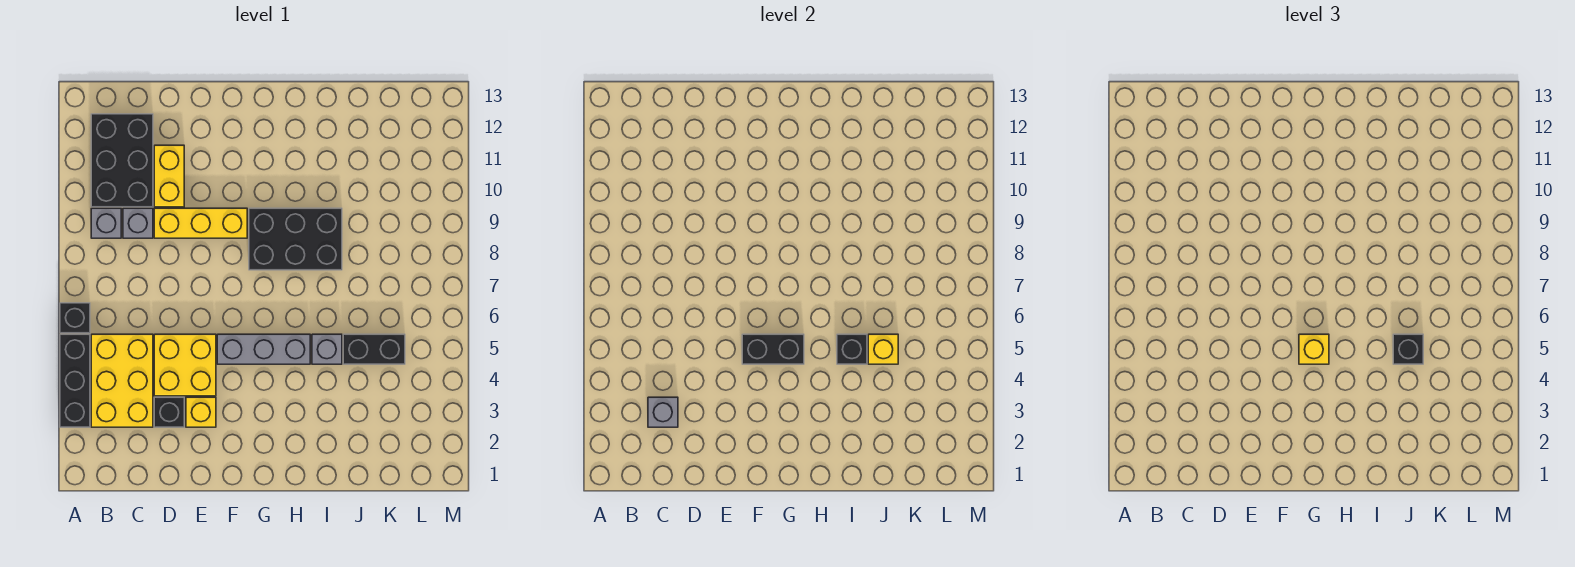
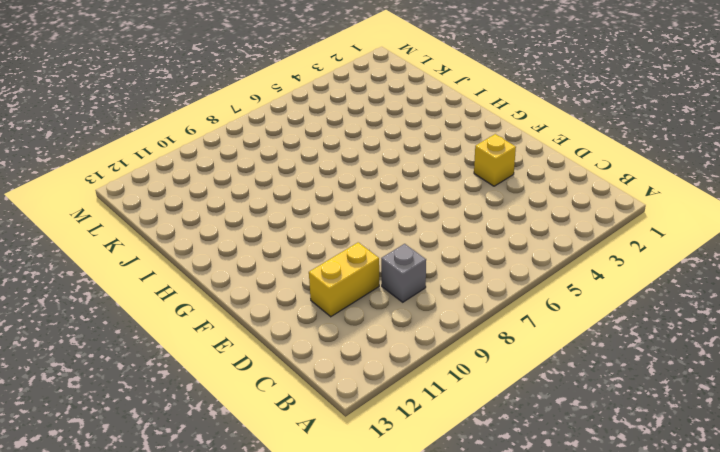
none -> black 1x3 brick [60,334,90,427]
none -> black 1x1 brick [60,303,90,333]
none -> yellow 2x3 brick [91,334,153,427]

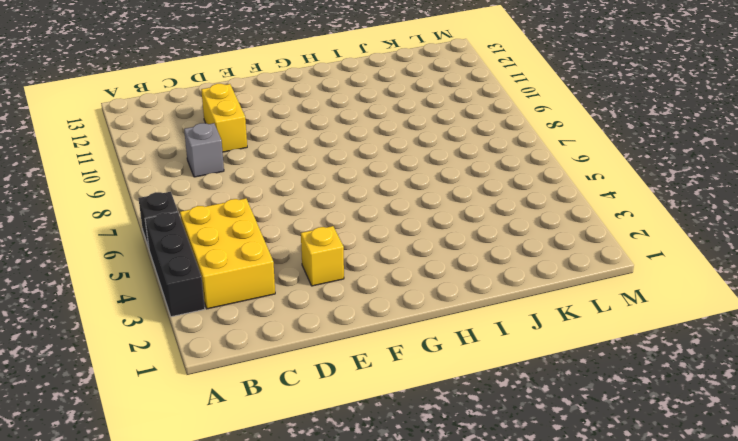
none -> grey 1x1 brick [91,208,121,238]
none -> black 2x3 brick [91,114,153,207]
none -> black 1x1 brick [154,397,184,427]

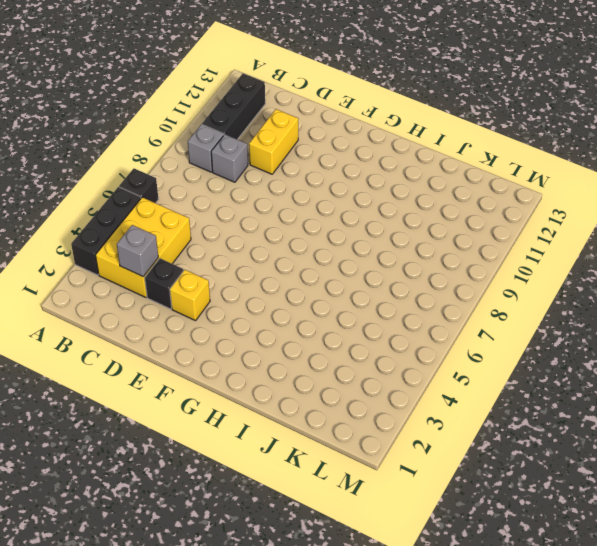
black 1x3 brick [202,73,265,139] -> black 2x3 brick [91,114,153,207]
none -> yellow 2x2 brick [154,334,216,396]
none -> yellow 1x3 brick [154,208,247,238]
none -> grey 1x3 brick [217,334,310,364]

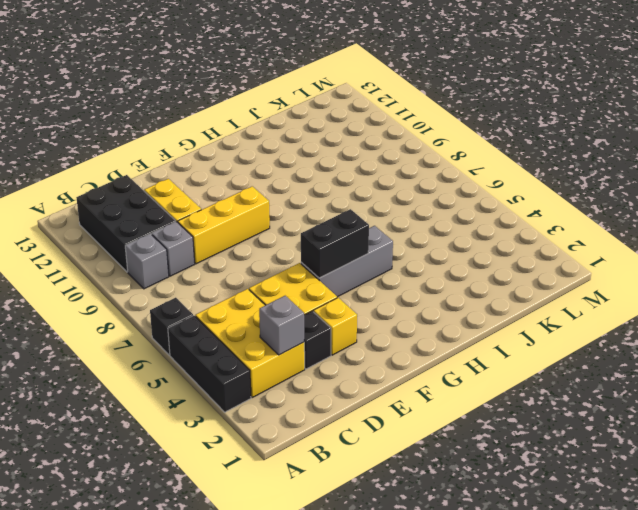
none -> black 2x3 brick [249,208,342,270]
none -> grey 1x1 brick [312,334,342,364]
none -> black 1x2 brick [343,334,405,364]

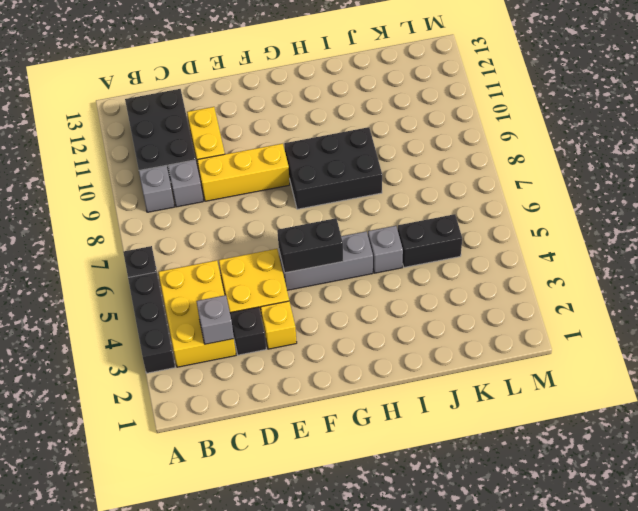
none -> black 1x1 brick [837,334,867,364]
none -> yellow 1x1 brick [868,334,898,364]
none -> yellow 1x1 brick [1299,334,1329,364]

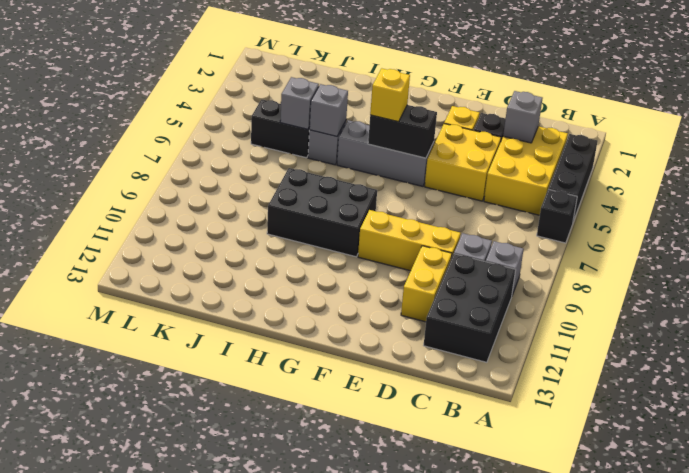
grey 1x1 brick [309,84,348,136] -> black 1x1 brick [837,334,867,364]
grey 1x1 brick [280,77,319,129] -> yellow 1x1 brick [868,334,898,364]
none -> black 1x1 brick [1393,334,1423,364]

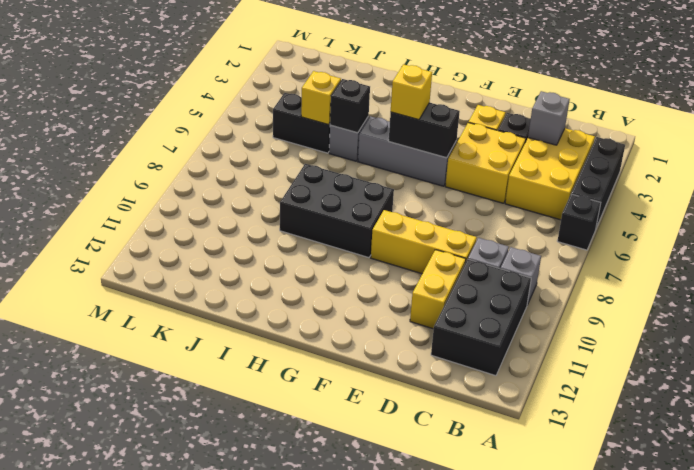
none -> black 1x1 brick [1393,334,1423,364]

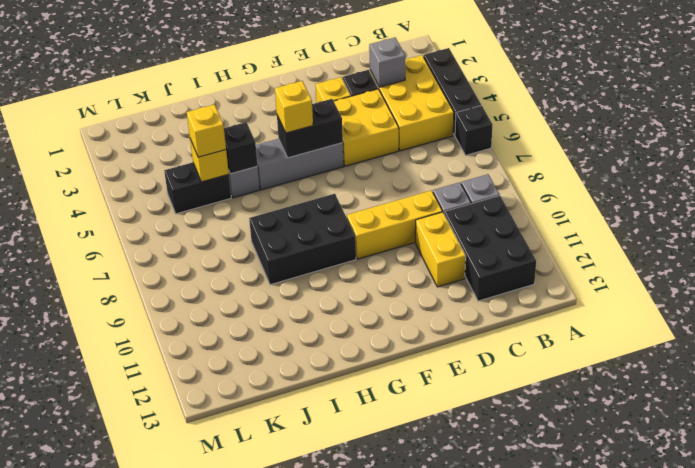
yellow 1x1 brick [187,105,226,157] -> black 1x1 brick [1393,334,1423,364]

